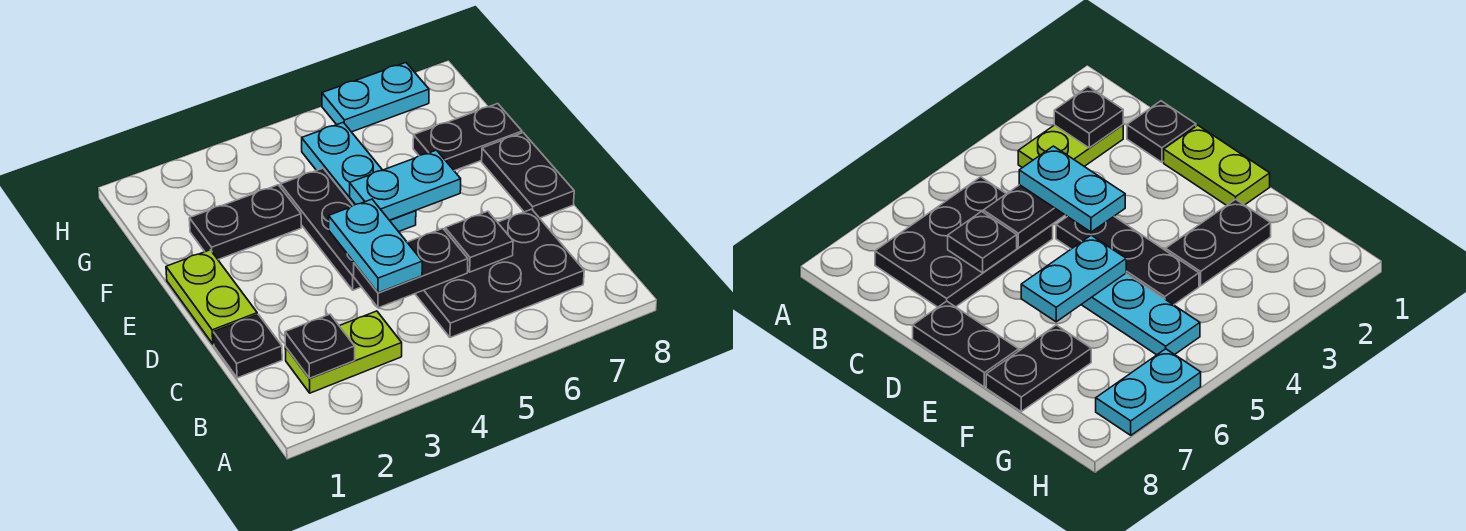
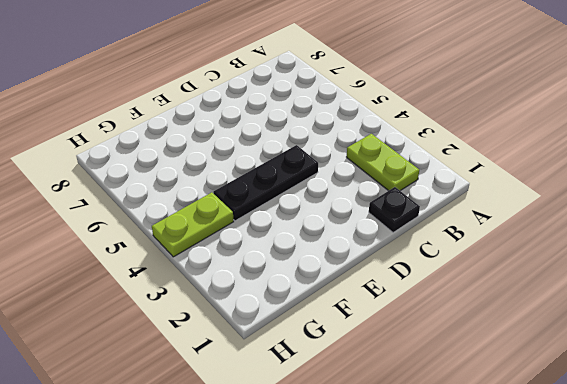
lime 1x2 plate [152,192,234,257] -> lime 1x2 plate moved to [166,250,257,344]
none -> black 2x3 plate [415,209,584,338]
none -> black 1x2 plate [482,133,574,218]
none -> cyan 1x3 plate [302,122,416,232]

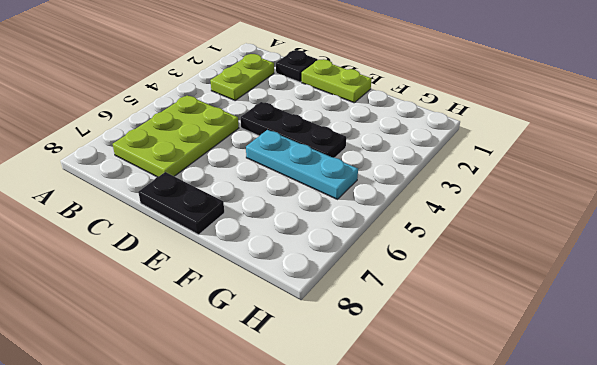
lime 2x3 plate [113,95,239,177] -> black 2x3 plate [415,209,584,338]
none -> black 1x2 plate [189,185,301,259]
none -> black 1x2 plate [413,104,522,171]
none -> cyan 1x2 plate [322,63,429,132]

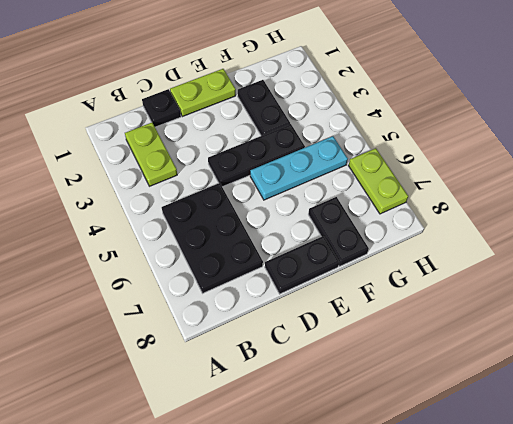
lime 1x2 plate [348,148,408,214] -> cyan 1x2 plate [322,63,429,132]
none -> black 1x1 plate [285,314,355,378]
none -> black 1x2 plate [354,229,468,308]
none -> black 1x1 plate [445,211,513,272]

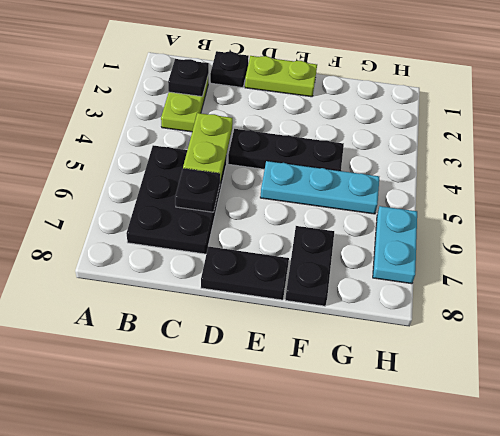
lime 1x2 plate [183,113,233,181] -> black 1x2 plate [354,229,468,308]
none -> black 1x2 plate [189,185,301,259]
none -> cyan 1x2 plate [350,150,461,220]
none -> cyan 1x2 plate [329,199,422,293]

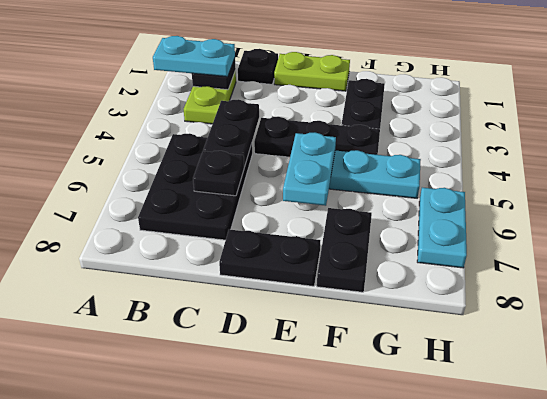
cyan 1x2 plate [153,36,235,77] -> cyan 1x2 plate moved to [329,199,422,293]

